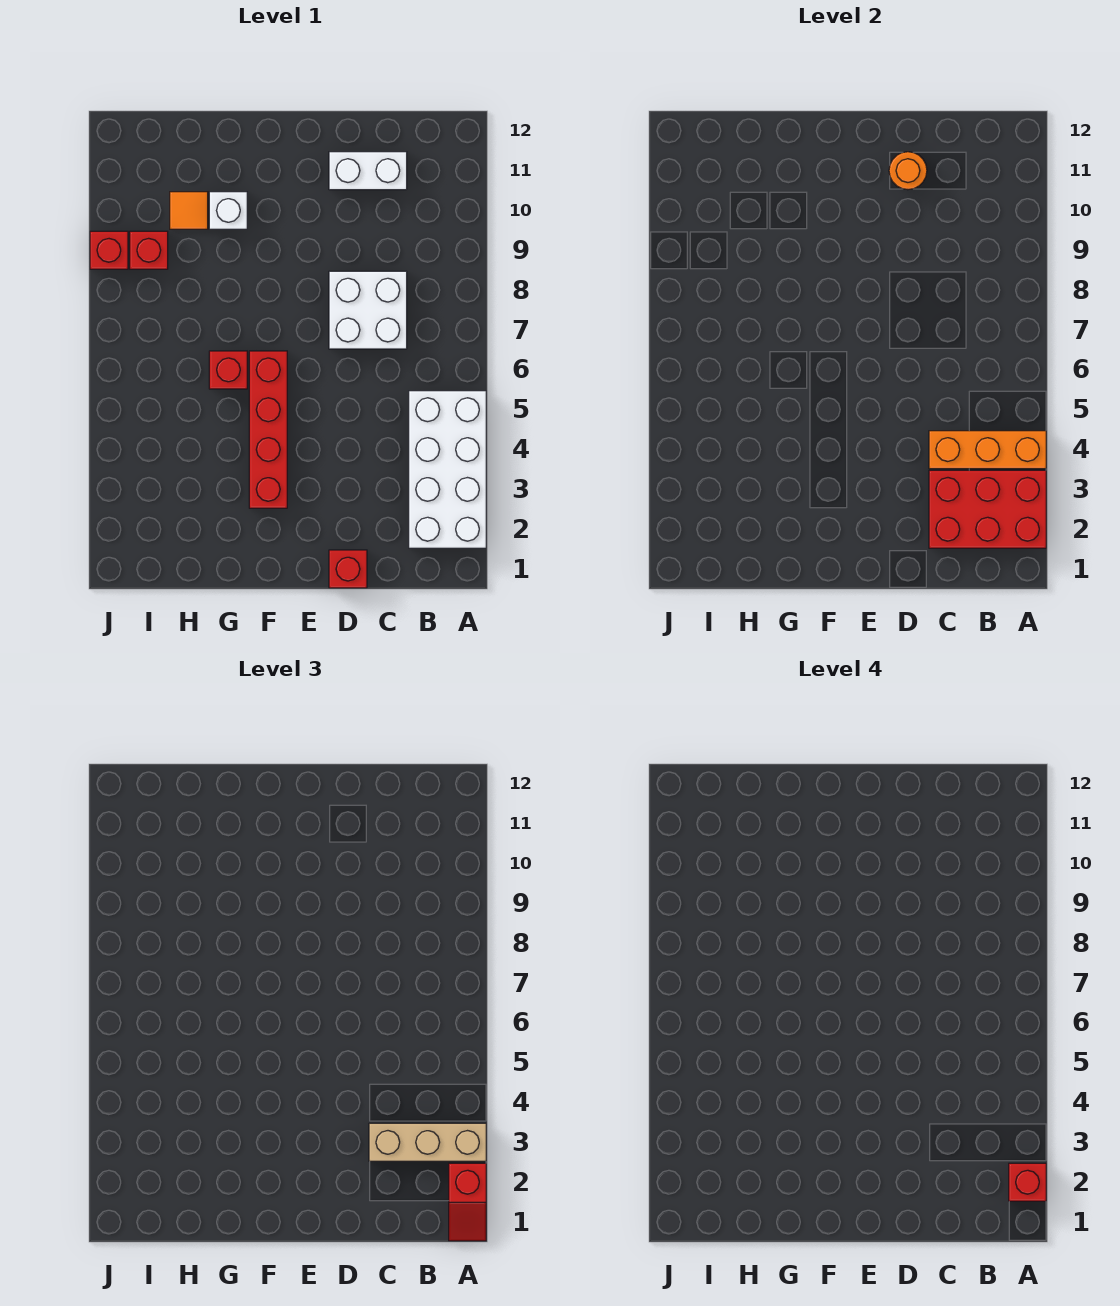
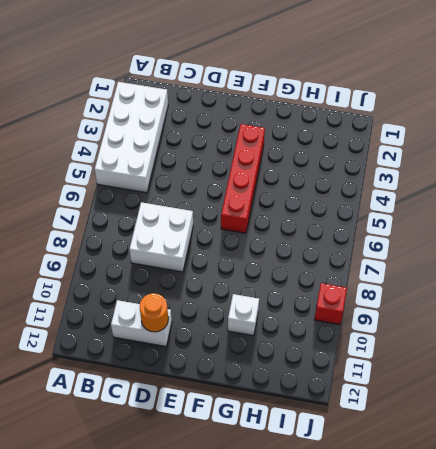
none -> red 1x1 brick [329,550,367,588]
none -> red 1x1 brick [209,351,247,389]
none -> orange 1x1 tile [170,192,208,229]

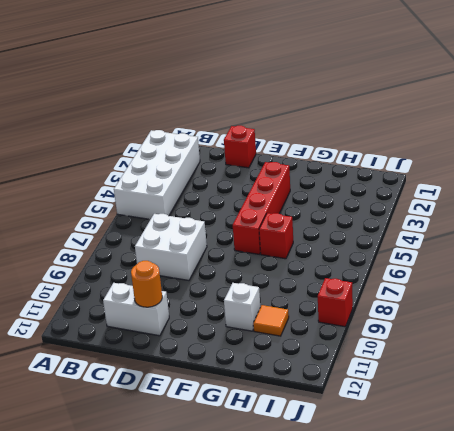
none -> red 1x1 brick [130,231,168,269]
none -> red 2x3 brick [929,470,1046,548]
none -> orange 1x3 brick [929,431,1046,469]

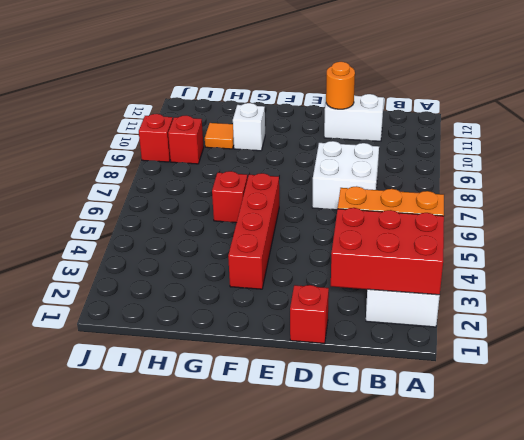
none -> red 1x2 slope [449,1163,486,1241]
none -> tan 1x3 brick [369,1123,486,1161]
none -> red 1x1 brick [1009,1163,1046,1201]

